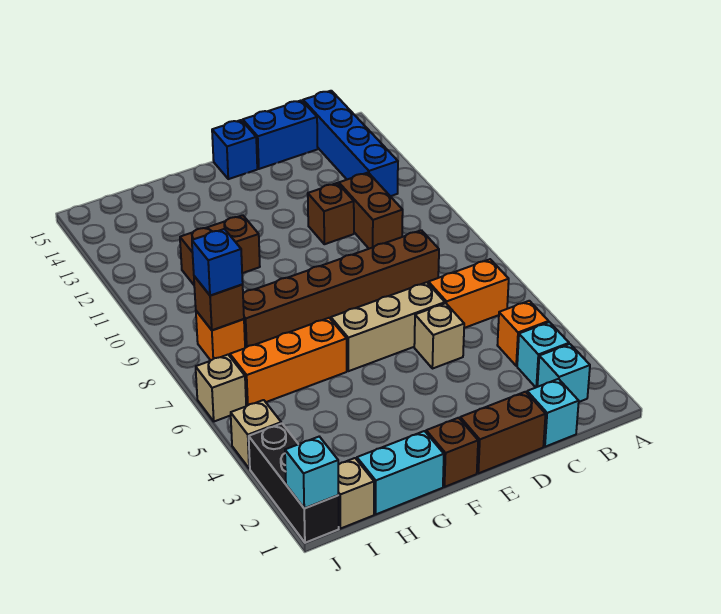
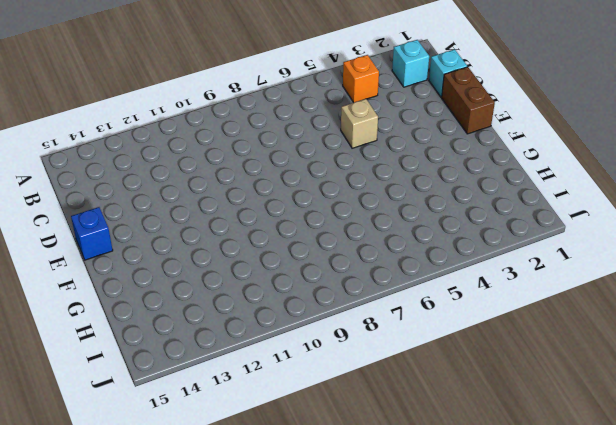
none -> cyan 1x1 brick [517,322,569,387]
none -> orange 1x2 brick [428,259,509,328]
none -> blue 1x4 brick [303,91,398,196]

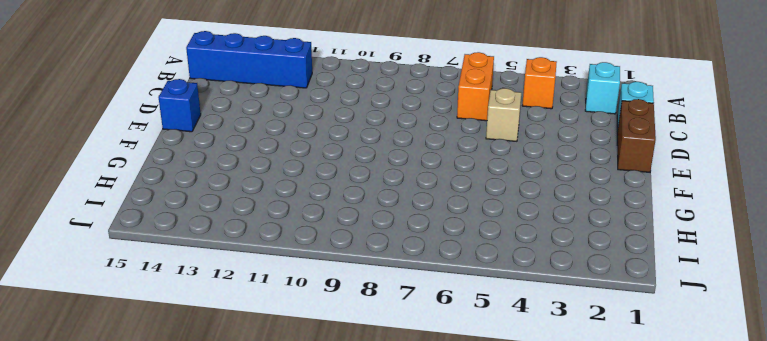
none -> cyan 1x1 brick [517,322,569,387]
none -> brown 1x6 brick [243,230,439,348]
none -> brown 1x2 brick [339,173,403,249]

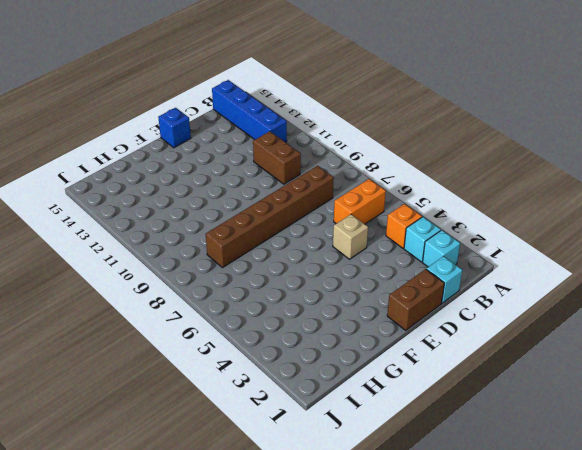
none -> blue 1x2 brick [243,100,318,169]
none -> tan 1x3 brick [331,282,445,371]
none -> brown 1x1 brick [308,183,354,244]

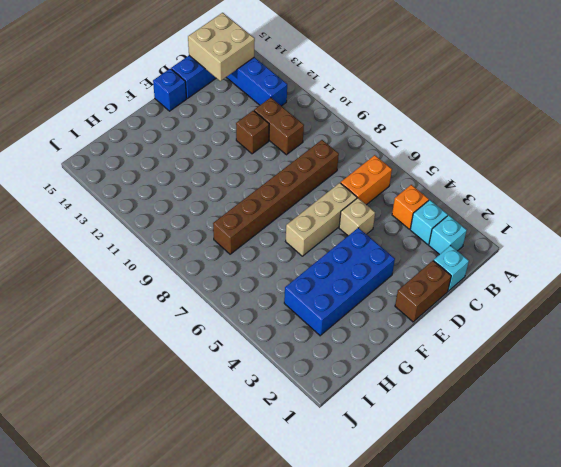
tan 2x2 brick [188,13,255,81] -> none
blue 2x4 brick [284,228,395,336] -> none
none -> brown 1x1 brick [426,418,478,487]
none -> cyan 1x2 brick [357,431,444,514]
none -> orange 1x3 brick [230,318,347,406]

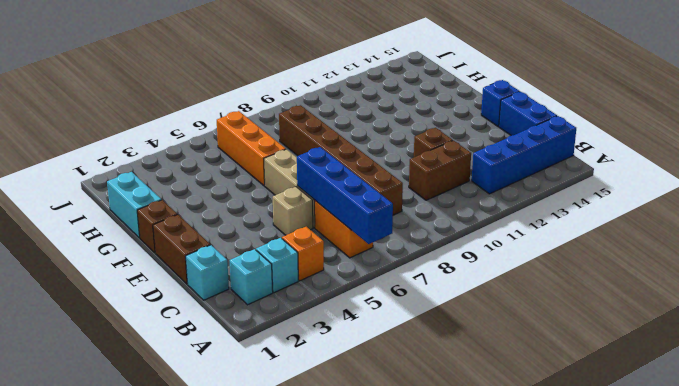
blue 1x4 brick [297,147,393,244] -> none
none -> brown 1x2 brick [180,215,260,285]
none -> tan 1x1 brick [338,458,374,529]
none -> orange 1x1 brick [196,311,245,360]

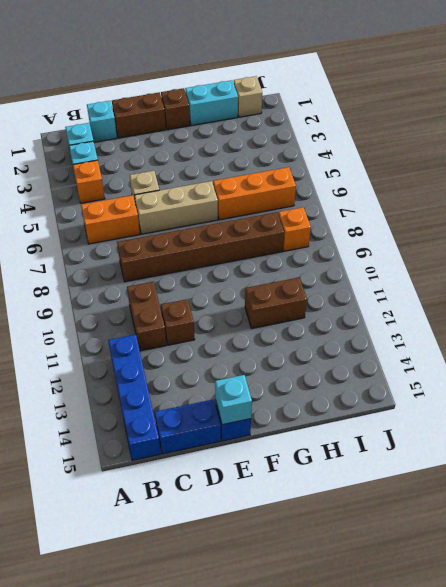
cyan 1x1 brick [215,375,252,425] -> cyan 1x1 brick moved to [285,437,339,508]
none -> black 1x3 brick [249,423,339,543]
none -> tan 1x1 brick [231,400,281,469]
none -> tan 1x1 brick [196,355,246,421]

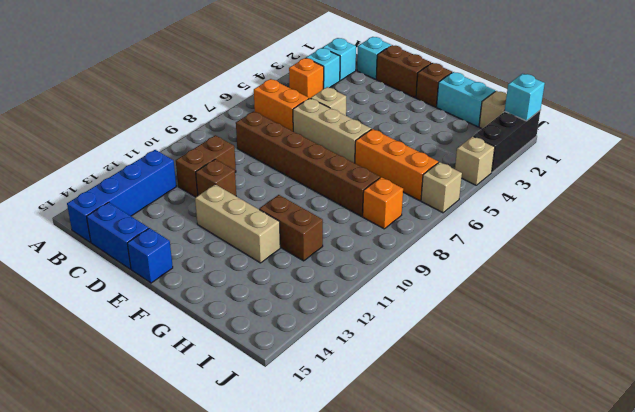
tan 1x3 brick [195,184,280,263] -> none
none -> brown 1x1 brick [194,276,244,330]
none -> blue 1x1 brick [192,229,243,296]

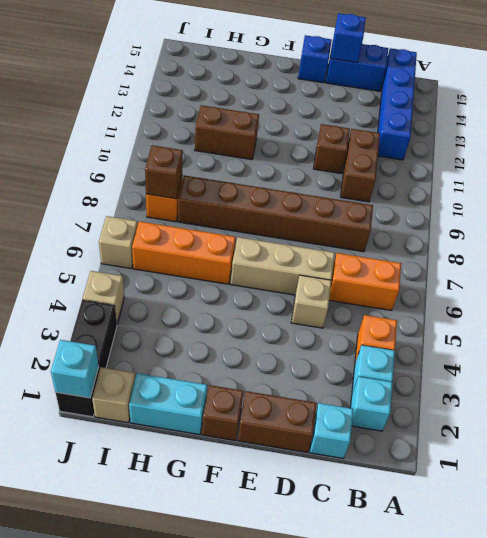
blue 1x1 brick [331,13,366,63] -> blue 1x1 brick moved to [192,229,243,296]

